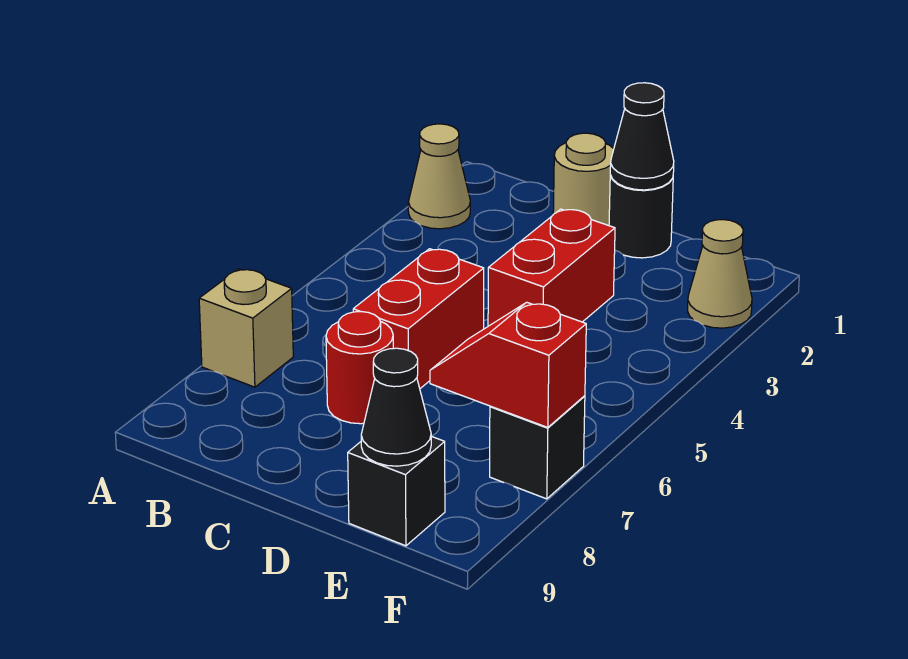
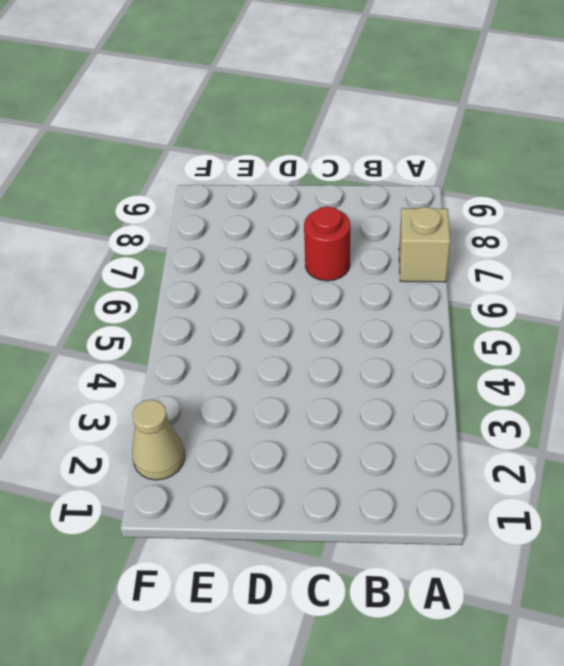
none -> tan 1x1 cone [408,124,470,229]
none -> tan 1x1 round brick [553,133,614,226]
none -> red 1x2 brick [353,249,484,388]

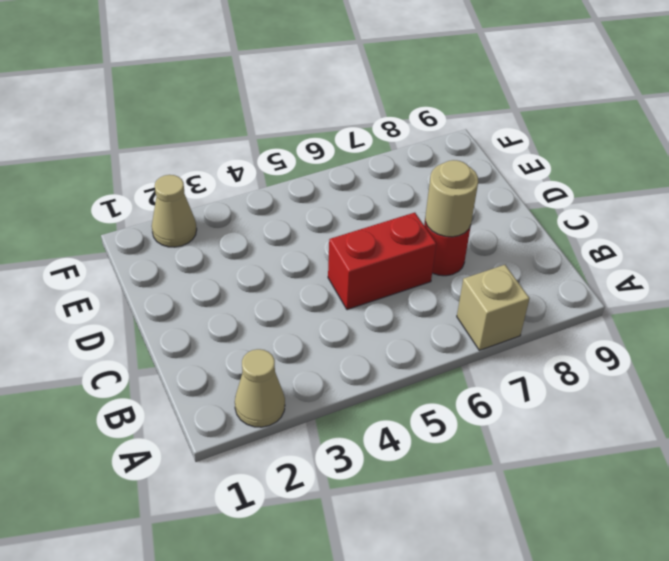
tan 1x1 round brick [425,160,478,237] -> tan 1x1 round brick moved to [553,133,614,226]
none -> black 1x1 round brick [609,175,673,258]
none -> red 1x2 brick [488,209,615,326]
none -> black 1x1 brick [348,436,445,546]

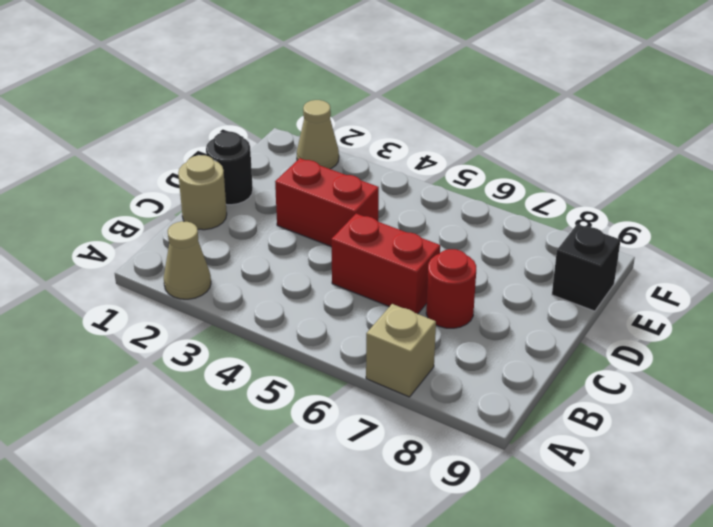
none -> black 1x1 brick [490,396,585,499]
none -> black 1x1 cone [610,83,674,190]
none -> red 1x2 slope [430,302,586,428]

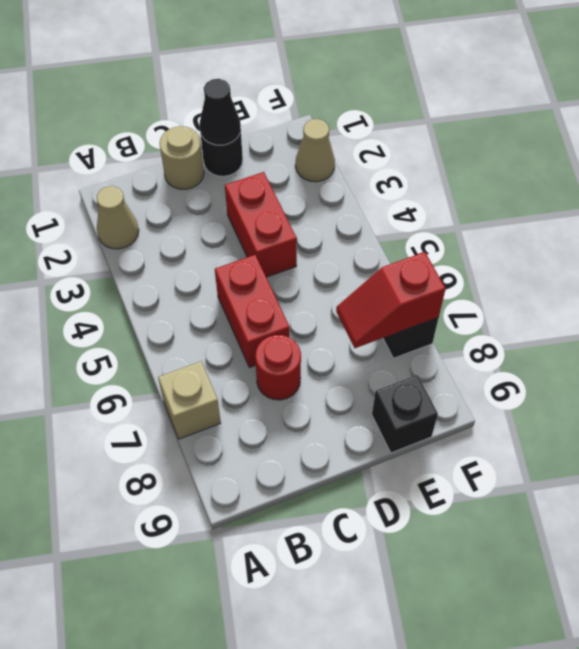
none -> black 1x1 cone [361,348,431,466]

